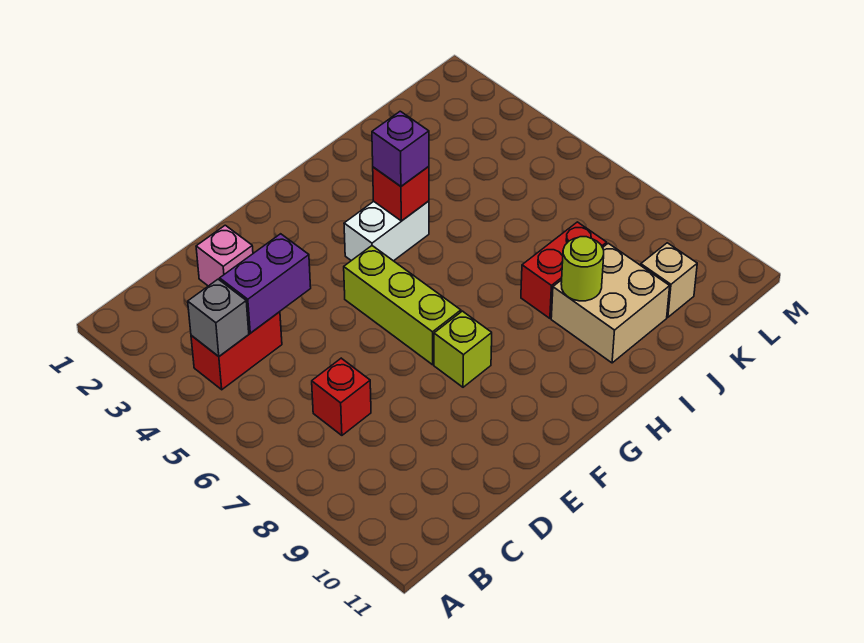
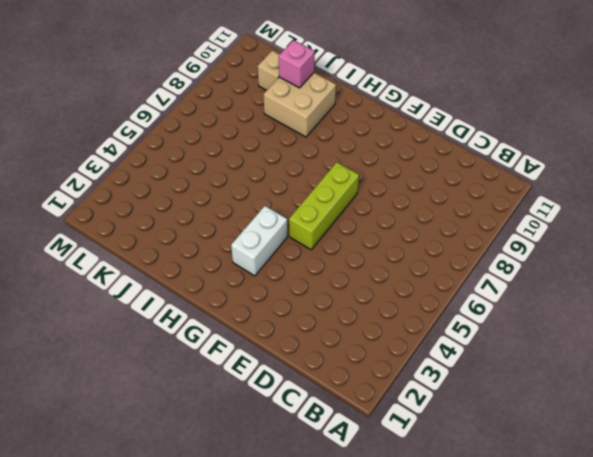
white 1x2 brick [231,206,287,276] -> white 1x2 brick turned to [344,201,429,261]
pink 1x1 brick [279,40,315,88] -> pink 1x1 brick moved to [196,225,253,286]
none -> red 1x2 brick [191,312,282,390]
none -> red 1x1 brick [312,358,371,435]
none -> lime 1x1 brick [434,311,492,387]

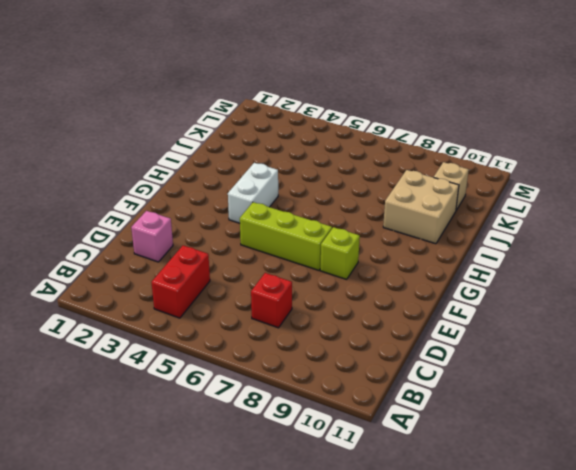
none -> red 1x2 brick [521,222,607,318]
none -> grey 1x1 brick [188,279,249,356]
none -> purple 1x2 brick [220,234,311,333]

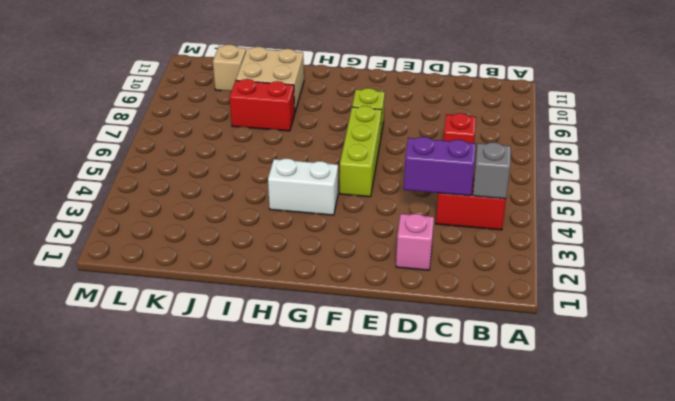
none -> red 1x1 brick [373,166,429,221]
none -> lime 1x1 round brick [561,237,604,301]
none -> purple 1x1 brick [372,111,429,186]

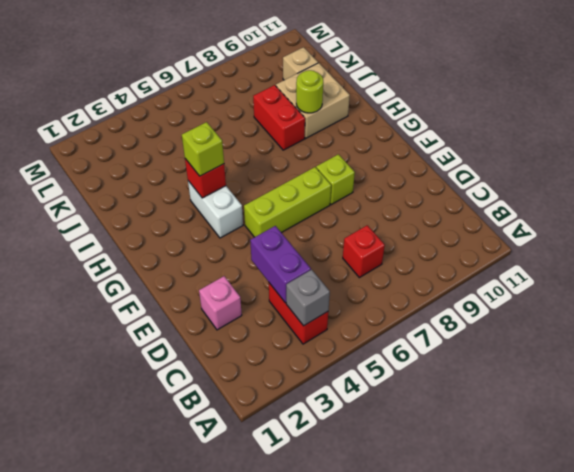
lime 1x1 brick [182,122,224,176] -> purple 1x1 brick [372,111,429,186]

